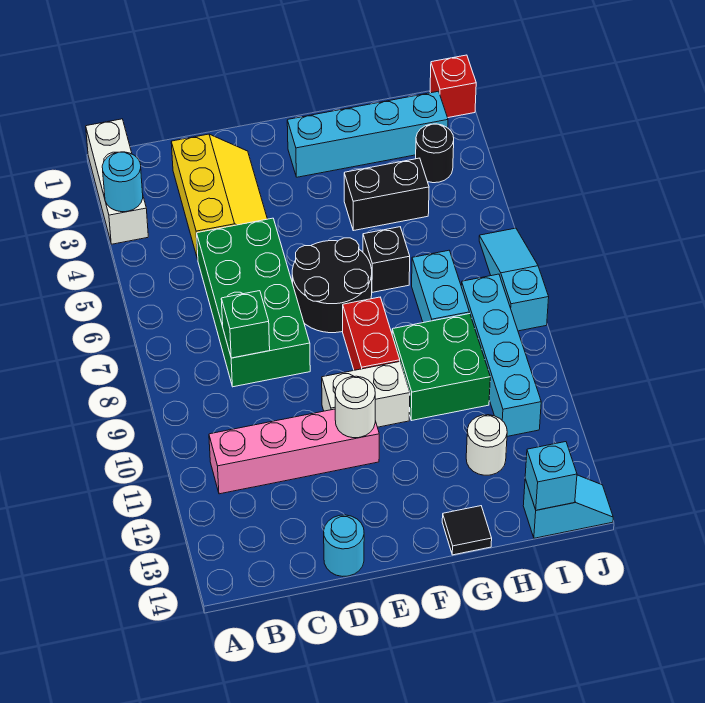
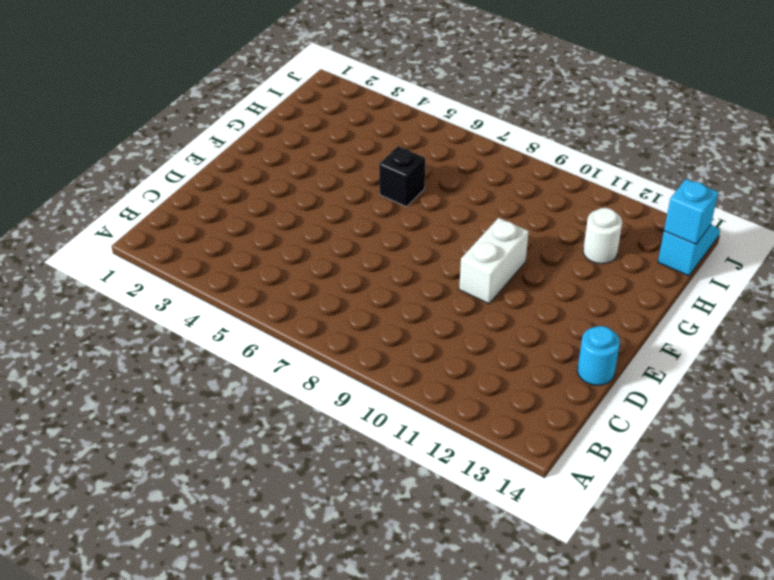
none -> white 1x3 brick [86,119,148,244]
none -> pink 1x4 brick [209,409,379,494]
none -> yellow 2x3 slope [171,134,267,259]

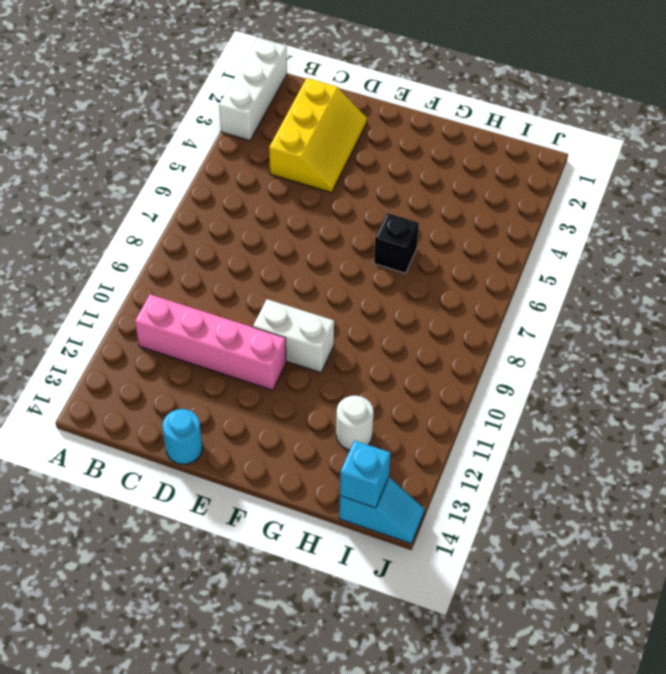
none -> green 2x4 brick [197,218,310,387]
none -> black 2x2 round brick [292,238,372,333]
none -> cyan 1x4 brick [287,91,448,177]

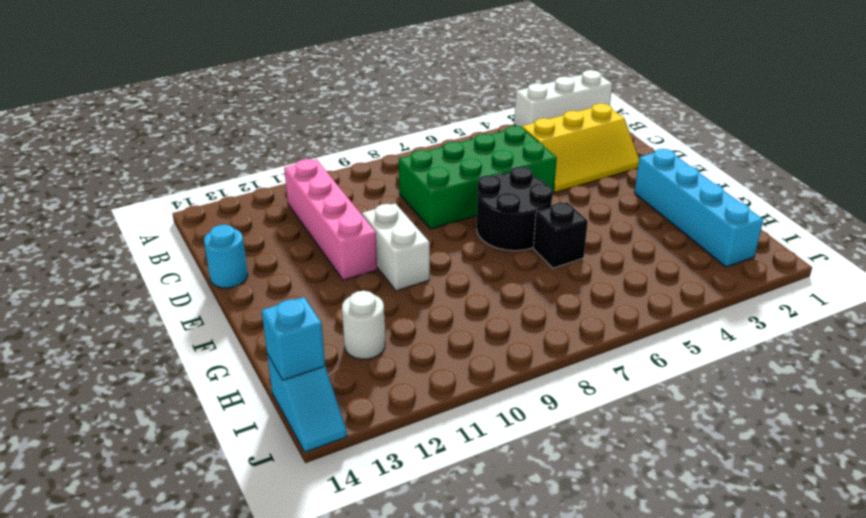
none -> red 1x2 brick [343,297,400,370]
none -> black 1x2 brick [344,158,429,231]
none -> green 2x2 brick [392,314,490,421]

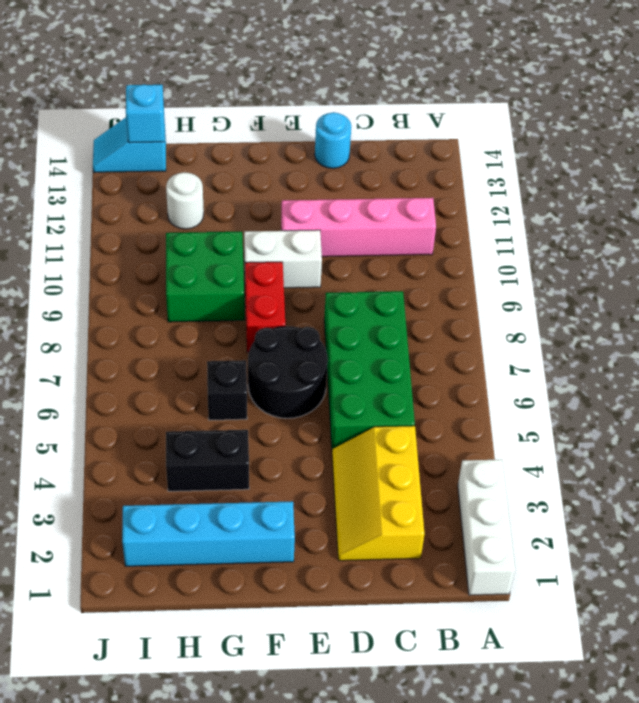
none -> black 1x1 tile [442,506,492,555]
none -> cyan 1x2 brick [412,250,469,323]
none -> black 1x1 round brick [416,124,454,183]

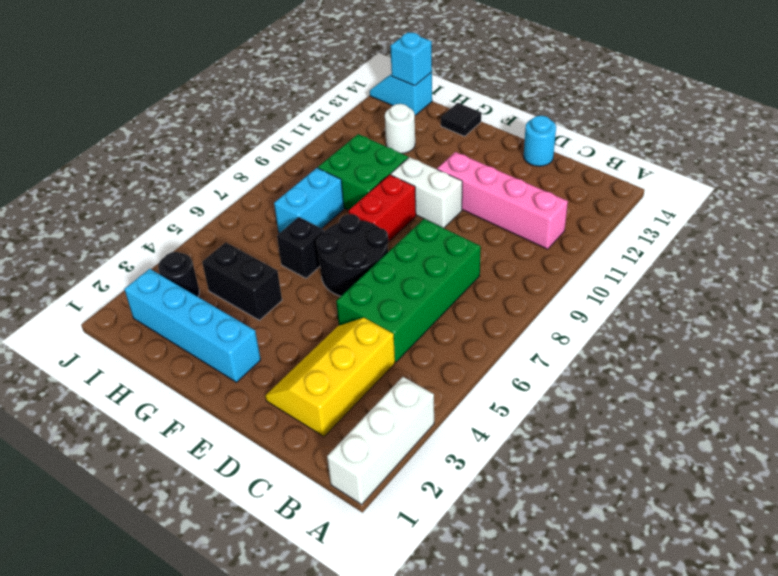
none -> cyan 1x4 brick [461,274,541,436]
none -> red 1x1 brick [430,55,476,118]
none -> cyan 1x3 slope [479,228,549,331]

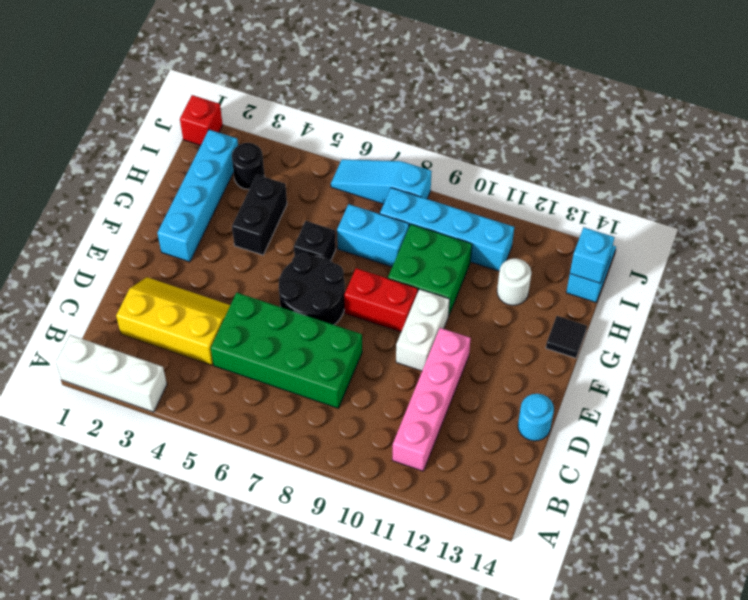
none -> cyan 1x1 round brick [102,152,143,212]
none -> green 1x1 brick [221,291,270,358]
none -> white 1x1 round brick [335,376,375,438]

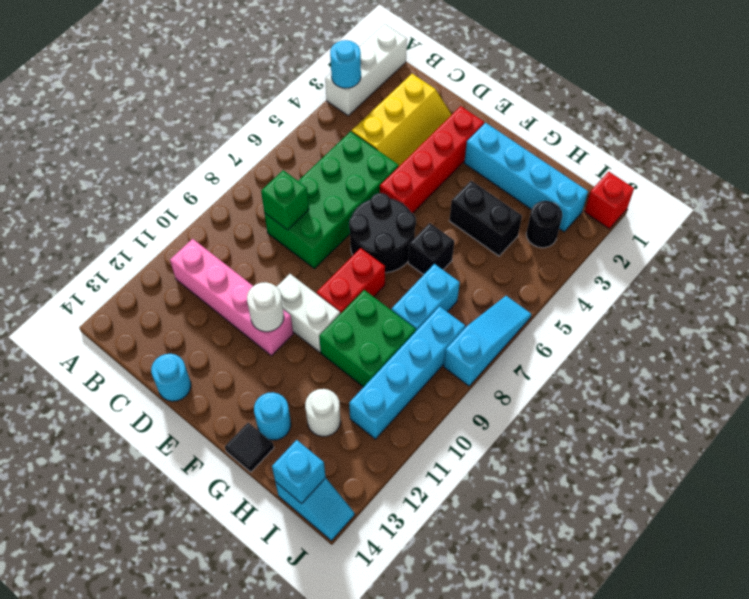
red 1x4 brick [380,106,484,213] -> none
cyan 1x1 round brick [254,392,291,440] -> none

